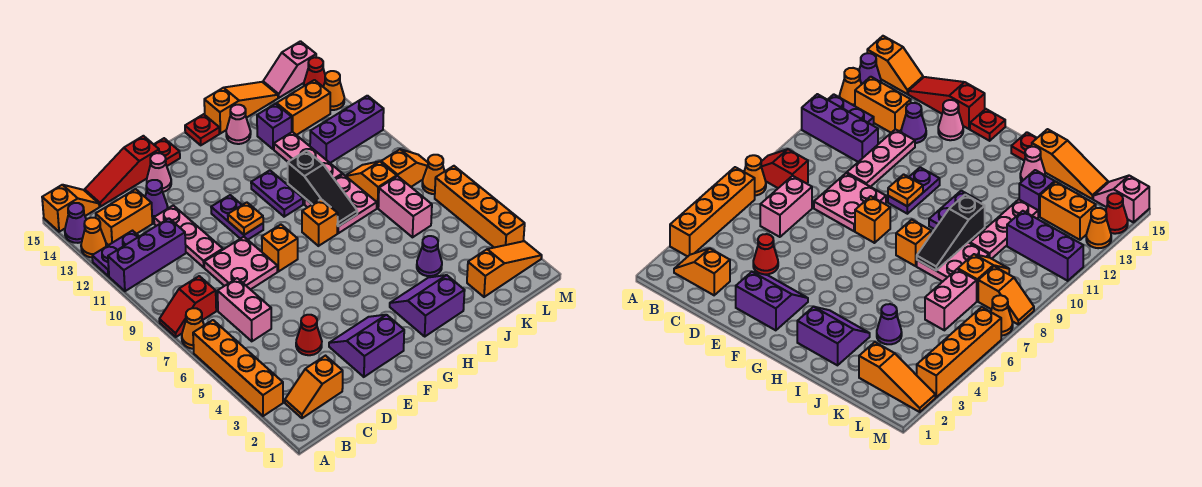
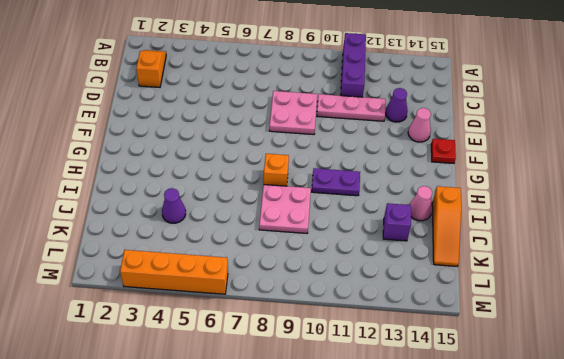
none -> orange 1x4 brick [193,320,283,416]
none -> orange 1x1 cone [182,308,204,349]
none -> red 1x2 slope [159,276,216,337]
none -> purple 1x2 plate [92,231,139,276]

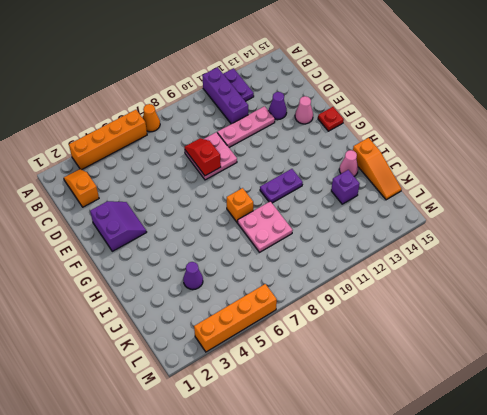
red 1x2 slope [184,138,221,176] -> red 1x2 slope moved to [159,276,216,337]
none -> orange 1x1 cone [81,218,106,257]
none -> purple 1x1 cone [65,203,86,243]
none -> orange 1x2 slope [42,185,99,232]
none -> orange 1x2 brick [96,189,152,245]

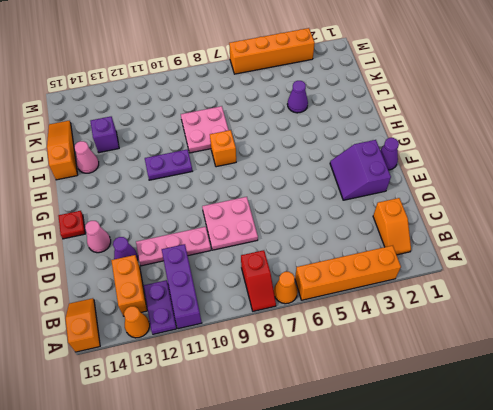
purple 1x1 cone [380,138,399,170] -> purple 1x1 cone moved to [65,203,86,243]
none -> pink 1x2 brick [218,278,271,341]
none -> red 1x3 slope [85,136,159,207]
none -> red 1x1 cone [296,315,322,355]
none -> orange 1x1 brick [262,225,298,272]

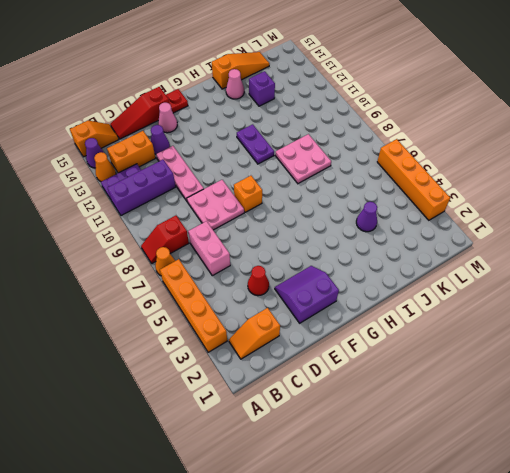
none -> purple 1x2 plate [211,195,263,240]
none -> purple 2x2 slope [390,275,465,336]
none -> orange 1x1 brick [302,199,338,246]
none -> red 1x1 plate [185,114,220,145]

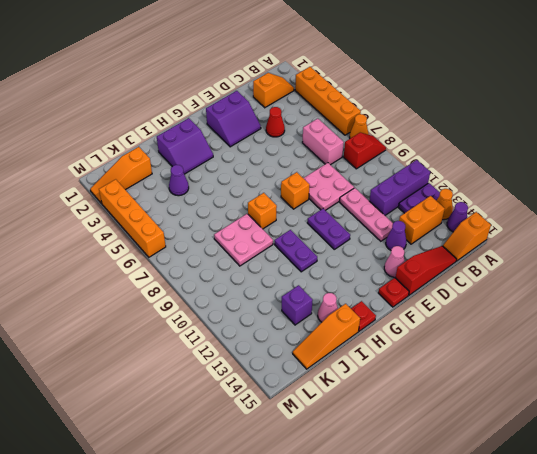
none -> pink 1x3 plate [274,132,342,179]
none -> pink 1x2 brick [378,176,432,237]
none -> orange 1x2 slope [346,161,397,208]
none -> purple 1x3 brick [310,96,384,163]

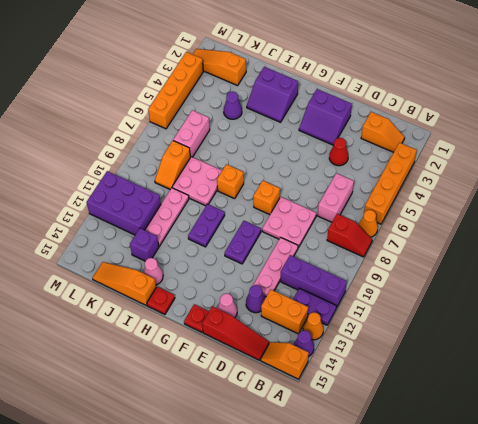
purple 2x3 brick [87,171,161,235] -> purple 1x3 brick [310,96,384,163]
none -> orange 1x2 brick [277,80,330,135]
none -> orange 1x2 slope [381,149,428,187]
none -> pink 1x2 slope [263,41,316,98]
none -> orange 1x1 cone [422,155,445,194]

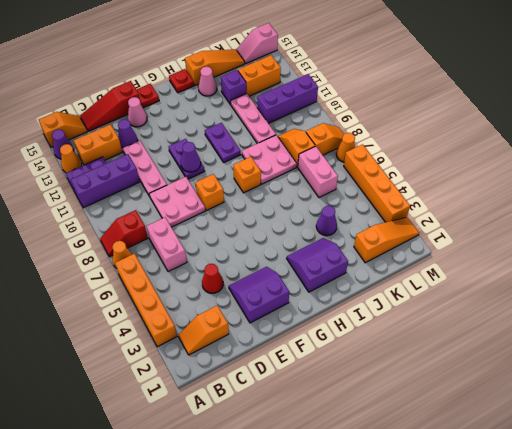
purple 1x1 cone [181,142,201,172] -> orange 1x1 plate [228,202,263,235]
none -> orange 1x1 cone [324,71,344,110]
none -> red 1x1 cone [304,57,325,87]
none -> black 1x3 slope [288,151,357,226]

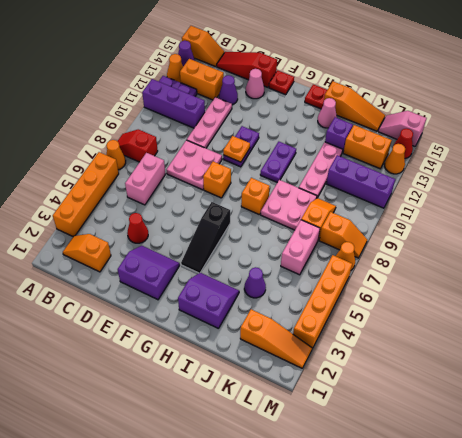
black 1x3 slope [181,202,230,273] -> black 1x3 slope moved to [288,151,357,226]

